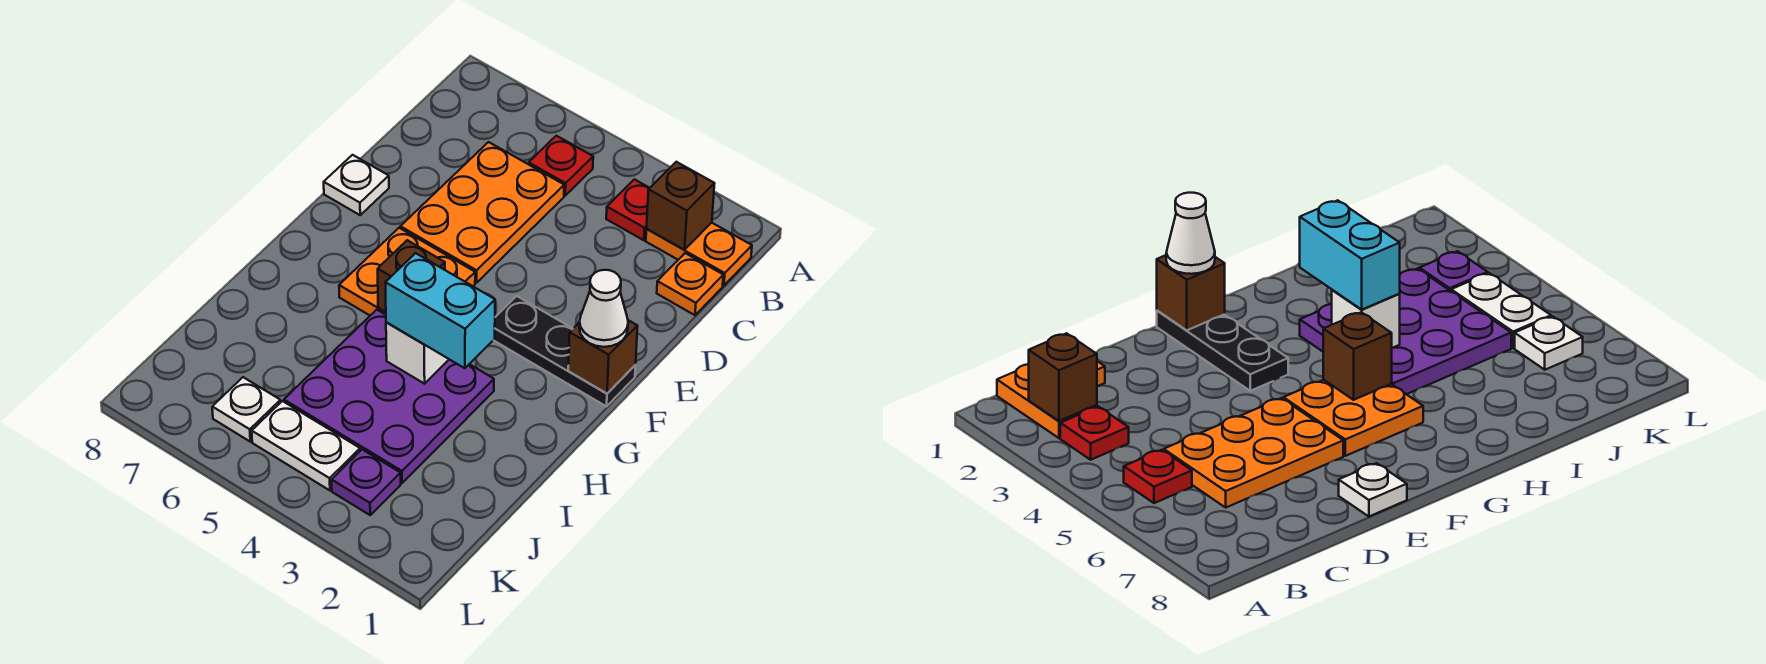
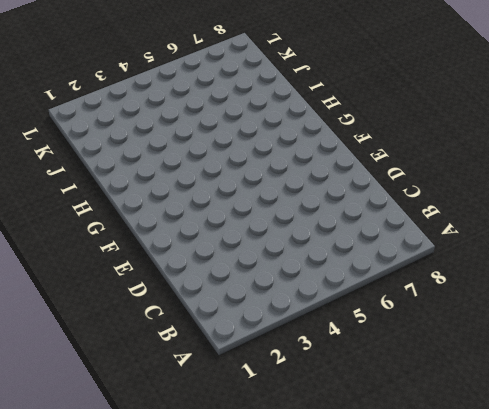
none -> orange 1x2 plate [646,223,752,286]
none -> red 1x1 plate [606,179,649,240]
none -> red 1x1 plate [529,136,593,196]

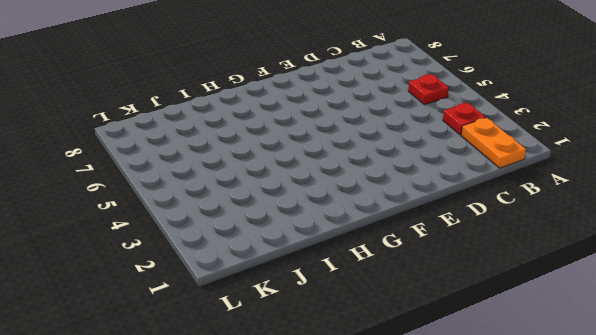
none -> orange 1x1 plate [657,253,723,315]
none -> orange 2x3 plate [400,142,564,283]
none -> white 1x1 plate [324,155,389,215]

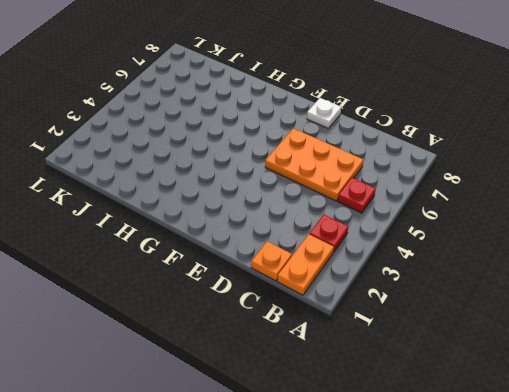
none -> black 1x3 plate [494,296,636,406]
none -> orange 2x2 plate [339,228,475,315]
none -> purple 3x3 plate [284,310,494,483]

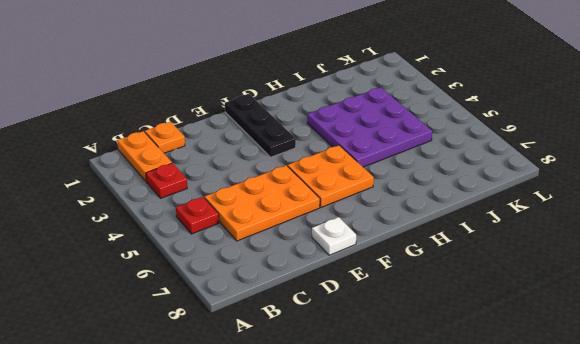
none -> purple 1x1 plate [332,450,401,515]
none -> white 1x2 plate [252,401,360,490]
none -> white 1x1 plate [212,377,281,441]

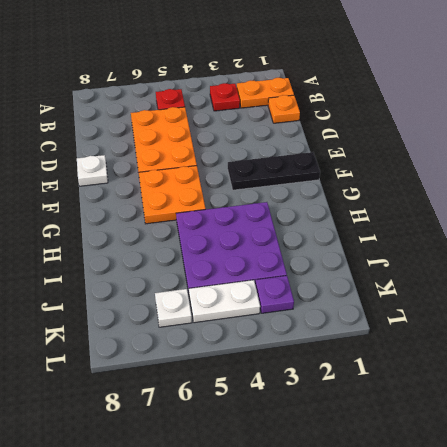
none -> brown 1x1 brick [647,162,715,250]
none -> brown 1x1 brick [568,320,638,394]
none -> brown 1x1 brick [378,240,445,312]

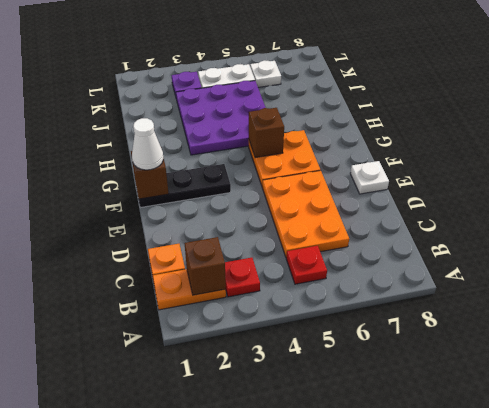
none -> white 1x1 brick [386,322,449,384]
none -> cyan 1x2 brick [385,253,495,368]

